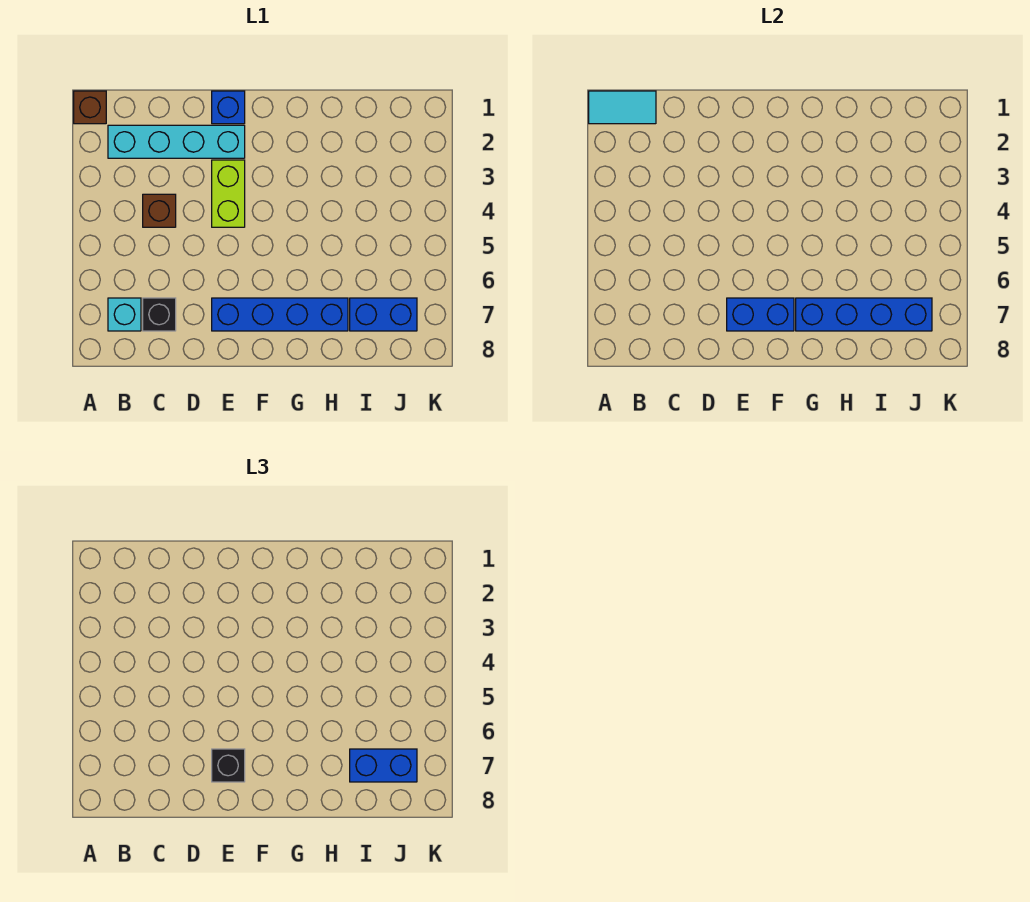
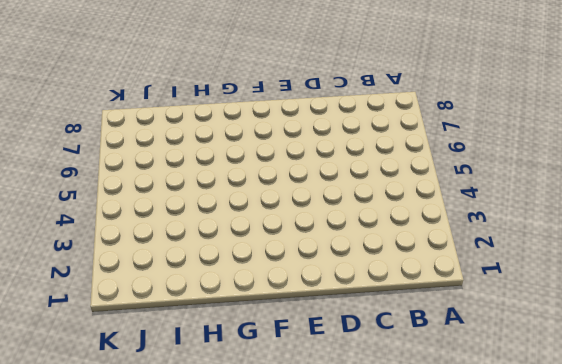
none -> brown 1x1 brick [74,91,106,124]
none -> cyan 1x4 brick [108,125,245,158]
none -> cyan 1x1 brick [108,298,141,331]

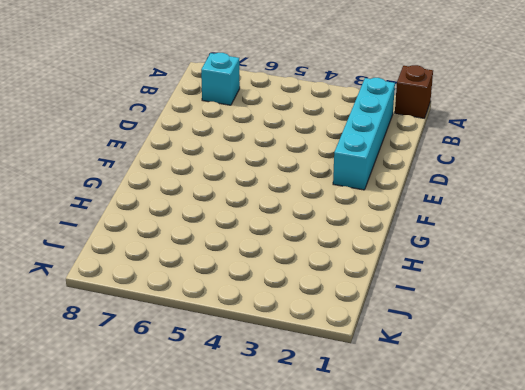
none -> brown 1x1 brick [143,194,176,227]
none -> black 1x1 brick [143,298,176,331]
none -> blue 1x1 brick [212,91,245,124]

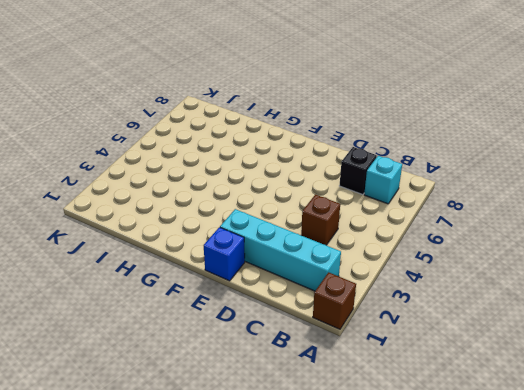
none -> lime 1x2 brick [212,160,245,227]
none -> blue 1x4 brick [212,298,348,331]
none -> blue 1x2 brick [350,298,417,331]

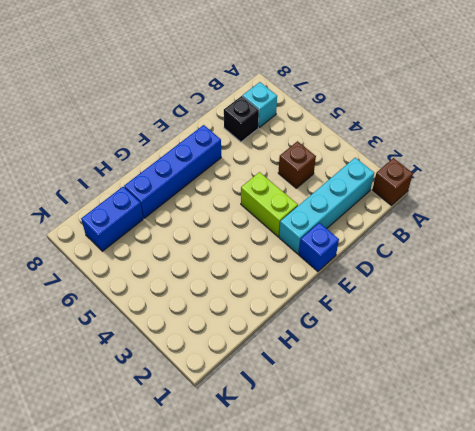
none -> cyan 1x2 tile [589,91,656,124]
none -> blue 1x2 brick [727,298,794,331]
none -> blue 1x4 brick [796,298,932,331]

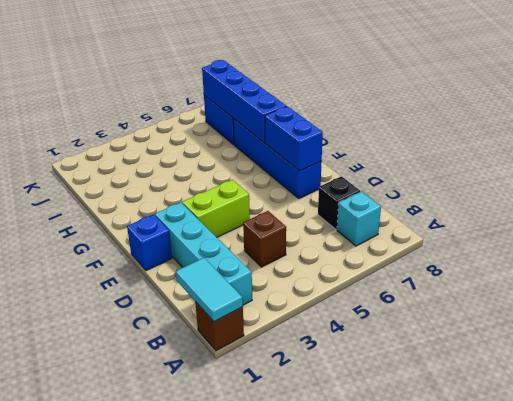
none -> black 1x1 brick [212,749,245,782]
none -> blue 1x2 brick [350,749,417,782]

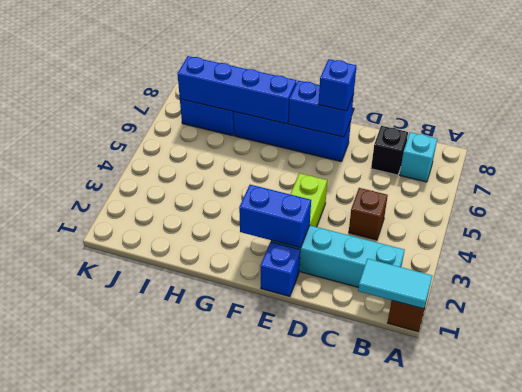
blue 1x2 brick [239,185,311,248] -> blue 1x2 brick moved to [350,749,417,782]
blue 1x1 brick [318,59,357,111] -> black 1x1 brick [212,749,245,782]

